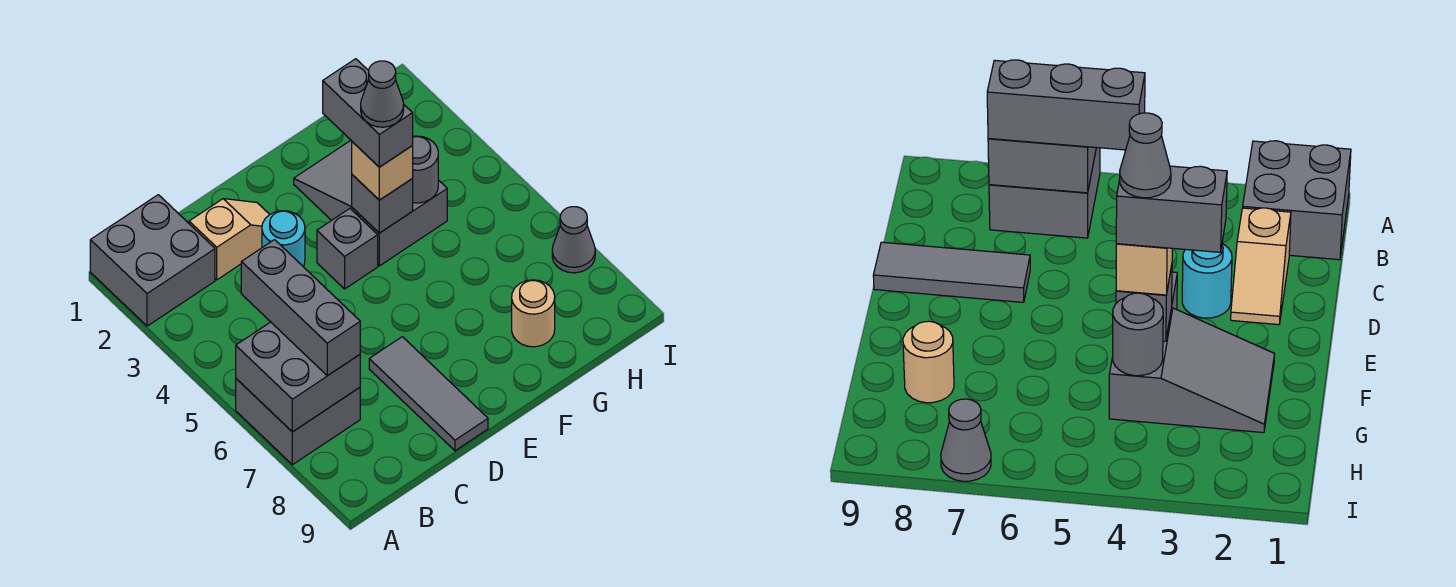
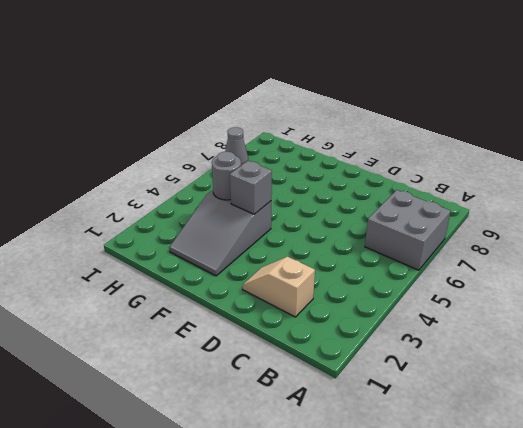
none -> grey 2x2 brick [90,195,215,326]
none -> cyan 1x1 round brick [262,211,305,266]
none -> grey 1x3 tile [369,337,488,451]

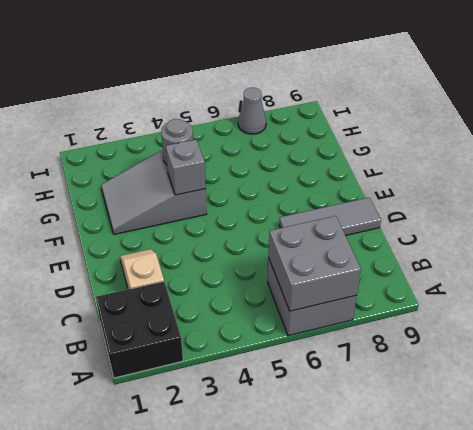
black 2x2 brick [96,281,183,378] -> grey 2x2 brick [90,195,215,326]
none -> cyan 1x1 round brick [262,211,305,266]
none -> grey 1x1 brick [317,209,378,289]
none -> tan 1x1 round brick [512,280,555,347]

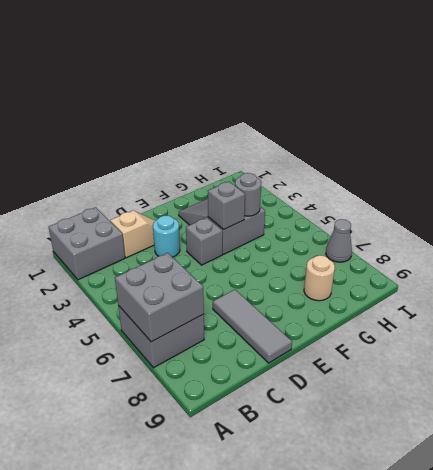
none -> grey 1x3 brick [241,240,360,376]
none -> tan 1x1 brick [352,142,413,200]
none -> grey 1x2 brick [323,59,413,167]

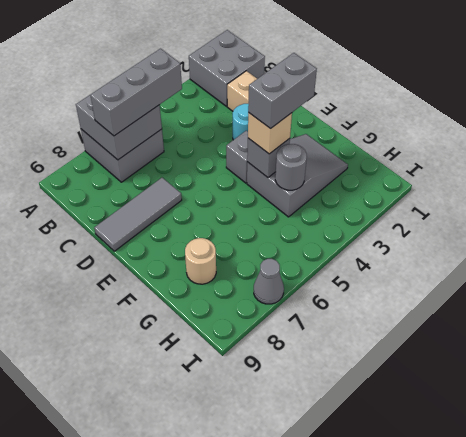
none -> grey 1x1 cone [361,61,404,127]

